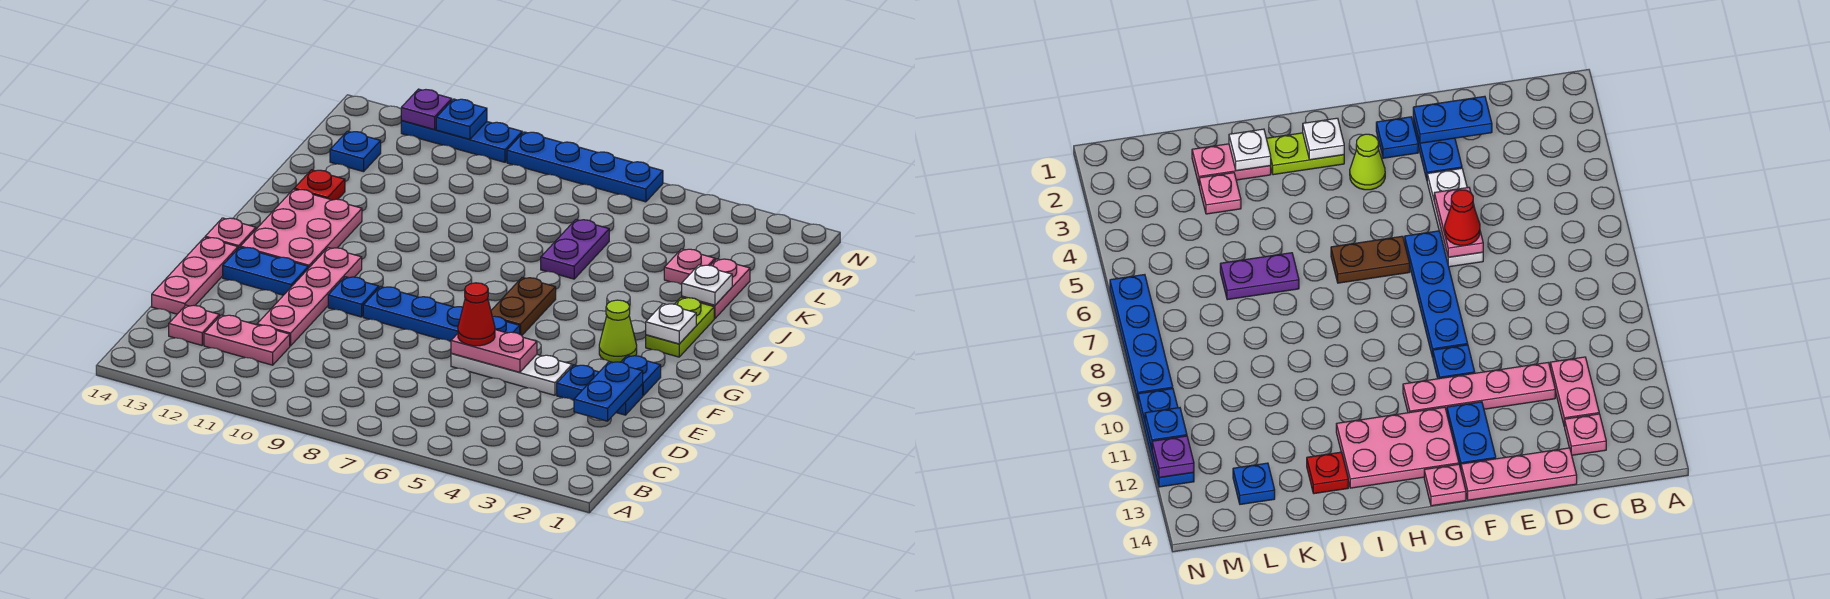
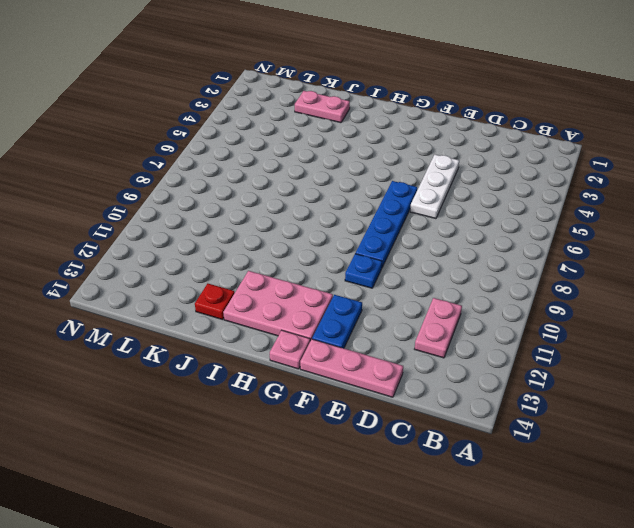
none -> pink 1x1 plate [169,305,219,345]
none -> pink 1x4 plate [257,248,362,346]
none -> blue 1x2 plate [557,365,643,415]

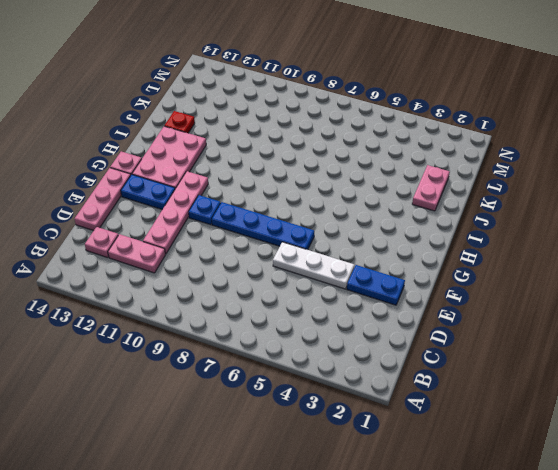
none -> blue 1x1 plate [621,355,661,396]
none -> lime 1x1 cone [599,300,637,362]
none -> brown 1x2 plate [491,277,556,335]

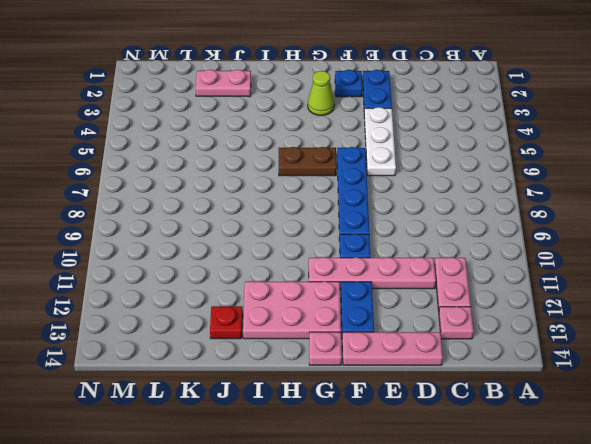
none -> lime 1x2 plate [646,297,714,357]
none -> purple 1x2 plate [541,220,609,279]
none -> pink 1x1 plate [664,249,715,285]

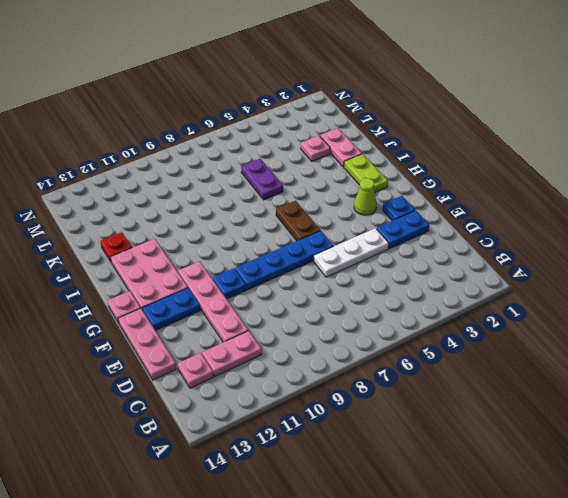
none -> blue 1x1 plate [330,131,381,172]
none -> blue 1x4 plate [507,132,663,202]
none -> blue 1x3 plate [401,120,522,162]

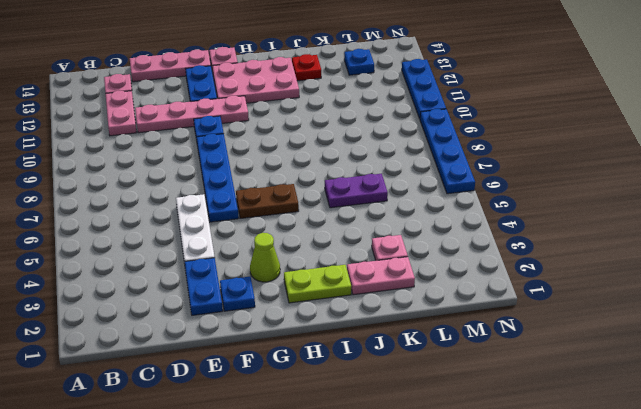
none -> blue 1x2 plate [574,362,643,421]
none -> pink 1x2 plate [451,330,537,372]
none -> white 1x1 plate [646,304,696,344]

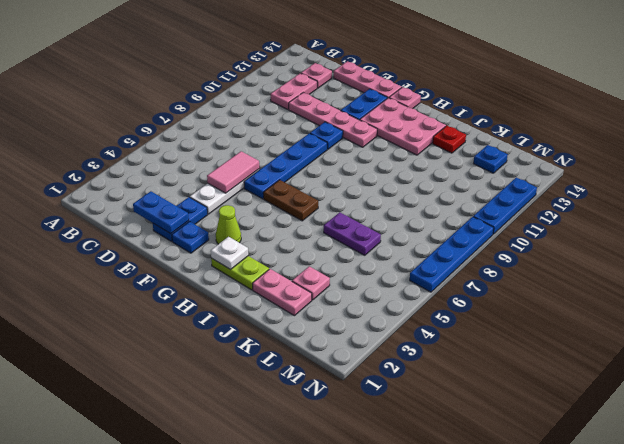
pink 1x2 tile [207,151,259,193] -> pink 1x2 plate [451,330,537,372]
none -> white 1x1 plate [682,265,732,305]
none -> blue 1x1 plate [436,99,487,139]
none -> purple 1x1 plate [401,89,452,130]

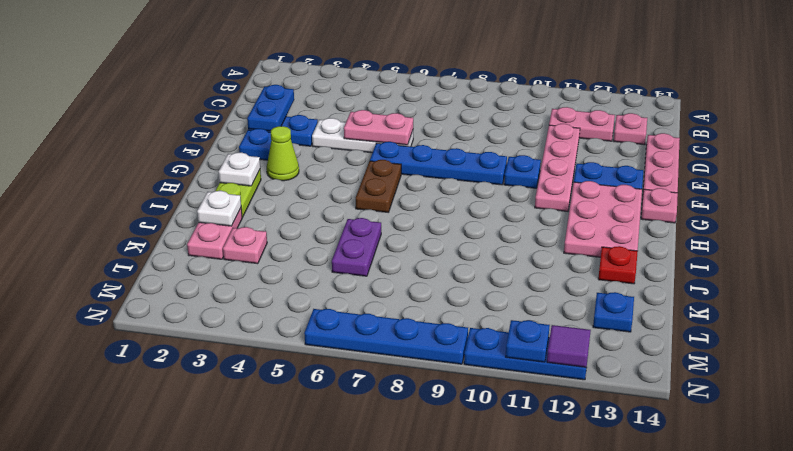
purple 1x1 tile [547,325,591,367] -> purple 1x1 plate [401,89,452,130]
none -> red 1x1 cone [458,283,495,346]

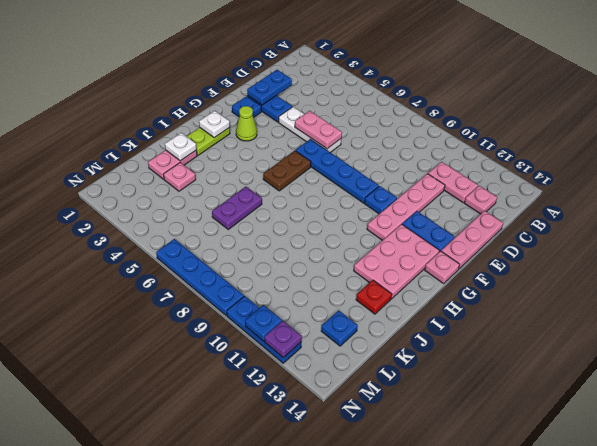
none -> red 1x1 cone [458,283,495,346]

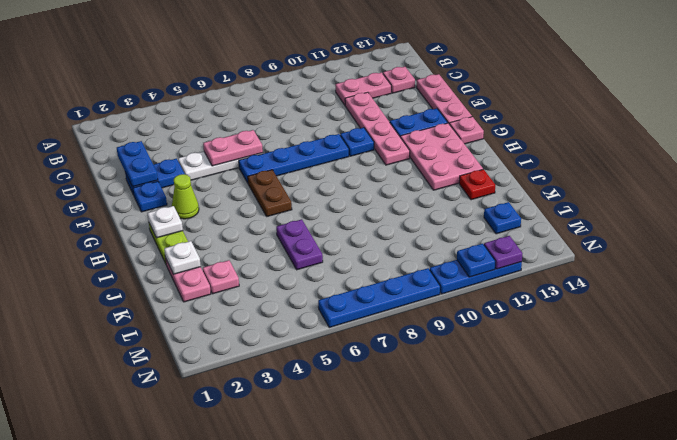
none -> red 1x1 cone [458,283,495,346]

